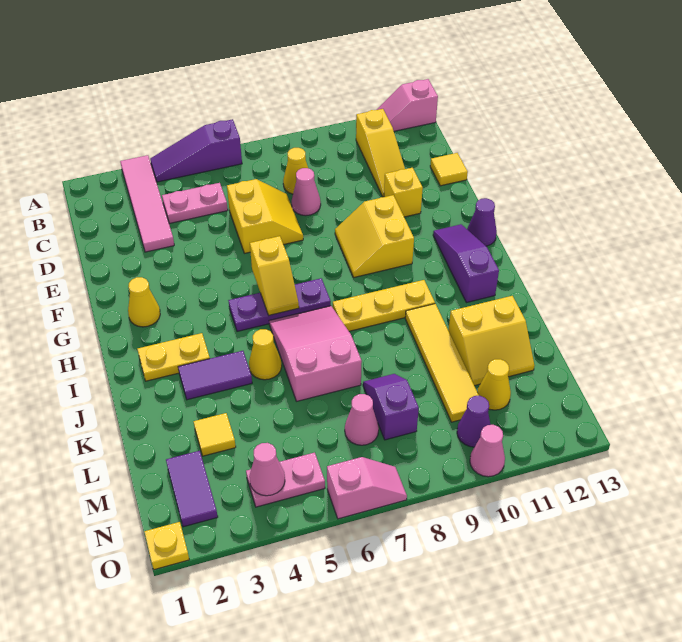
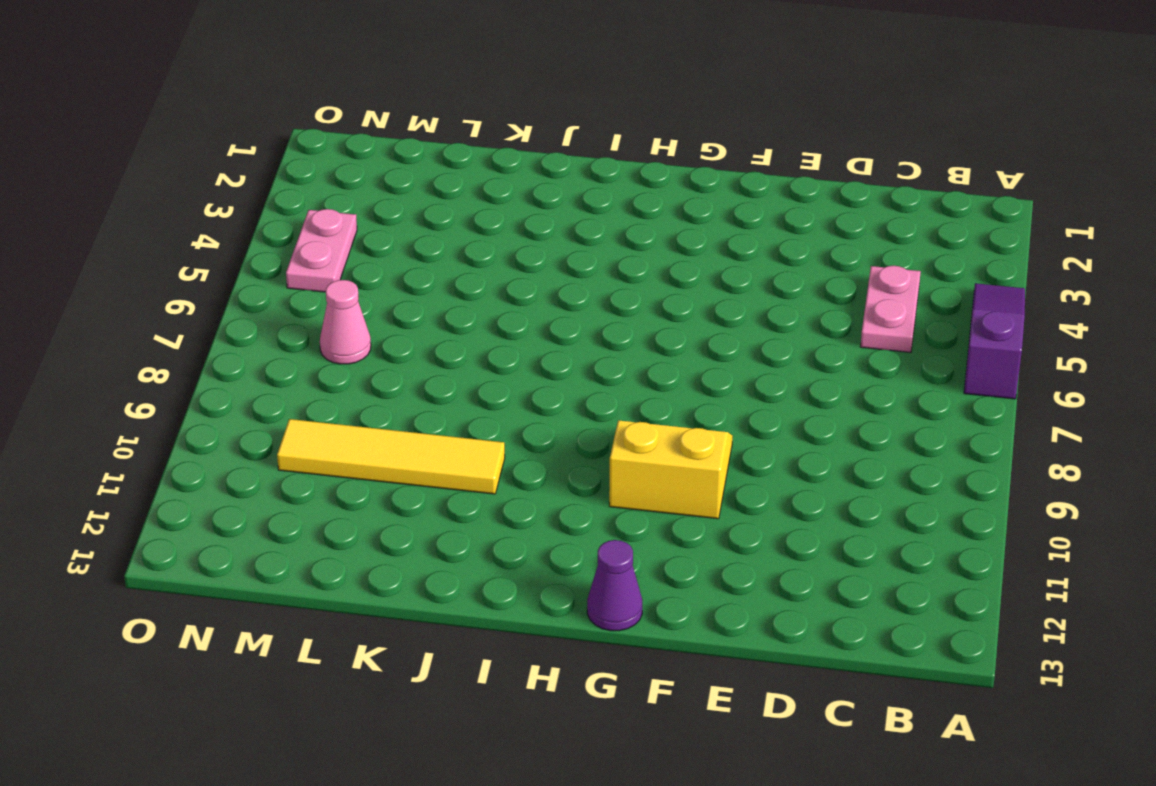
none -> pink 1x4 tile [120,155,174,252]
none -> pink 1x2 slope [377,79,438,131]
none -> yellow 1x3 slope [356,109,405,197]
none -> yellow 1x1 cone [283,148,308,194]

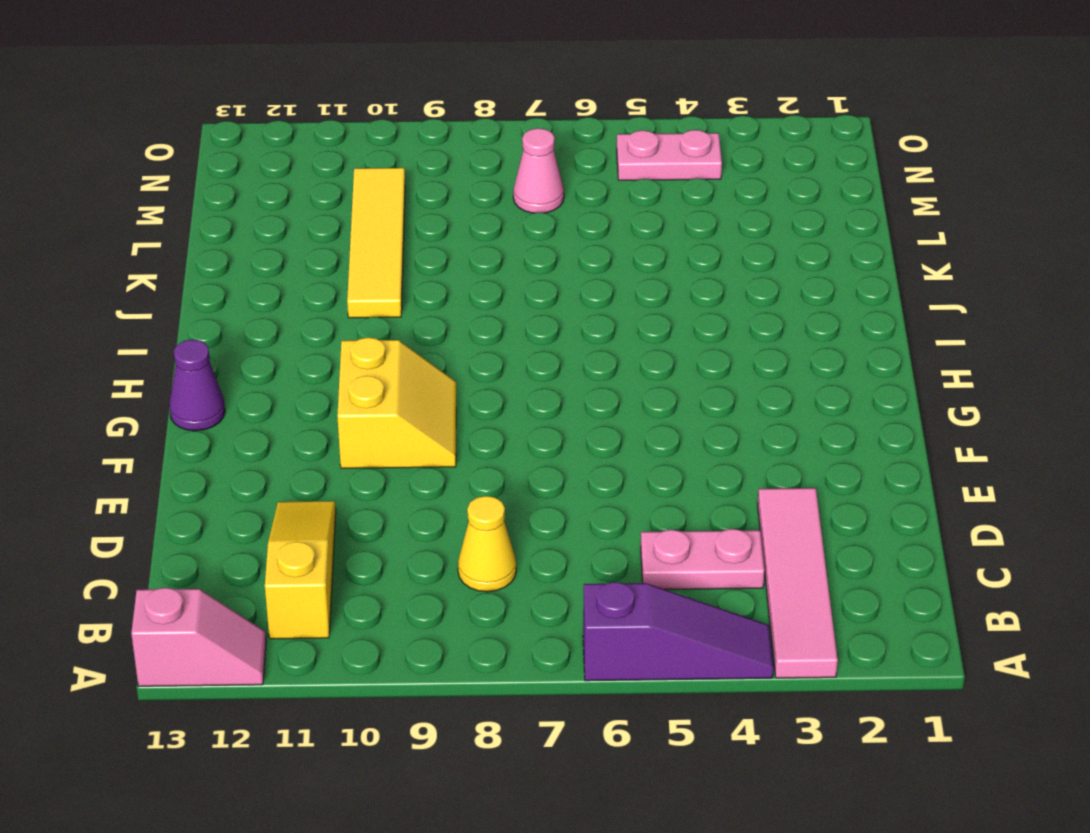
none -> yellow 2x2 slope [227,179,303,253]
none -> pink 1x1 cone [292,168,321,216]
none -> yellow 1x1 tile [430,153,468,186]
none -> yellow 1x1 brick [384,168,423,217]

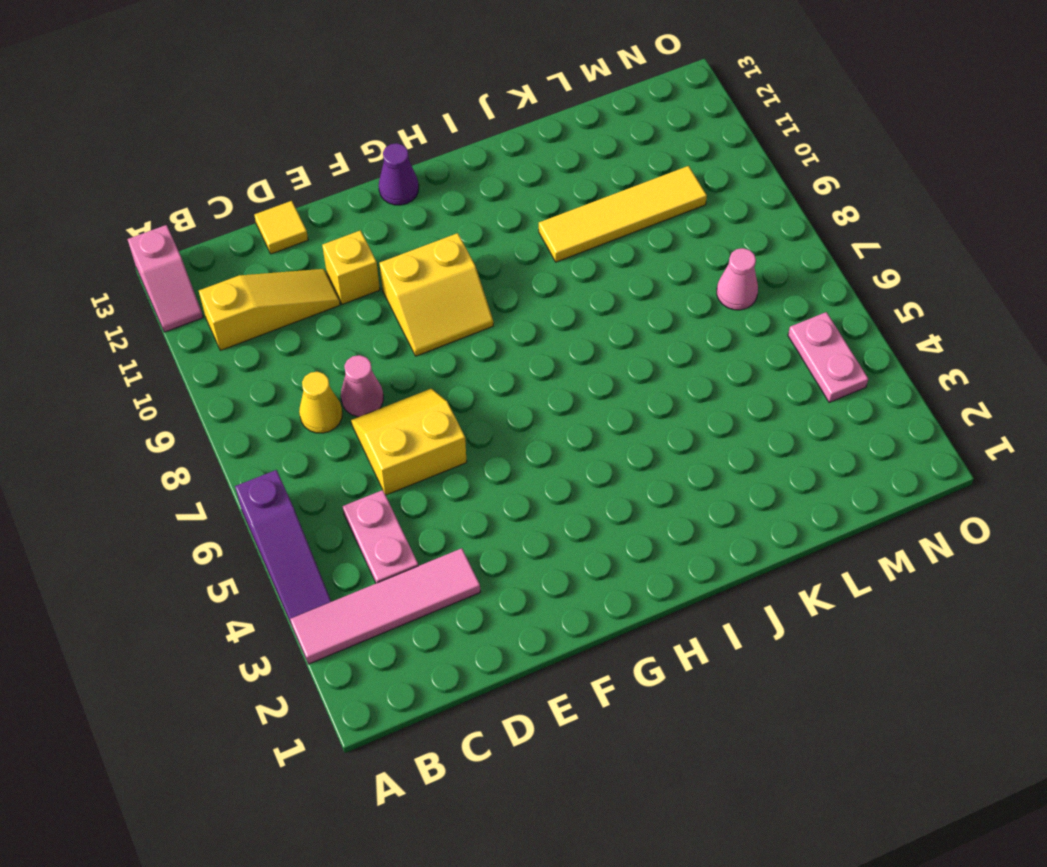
none -> yellow 1x1 cone [128,277,160,327]
none -> purple 1x3 slope [433,224,499,303]
none -> purple 1x3 plate [228,278,331,331]
none -> yellow 1x2 plate [137,333,210,381]

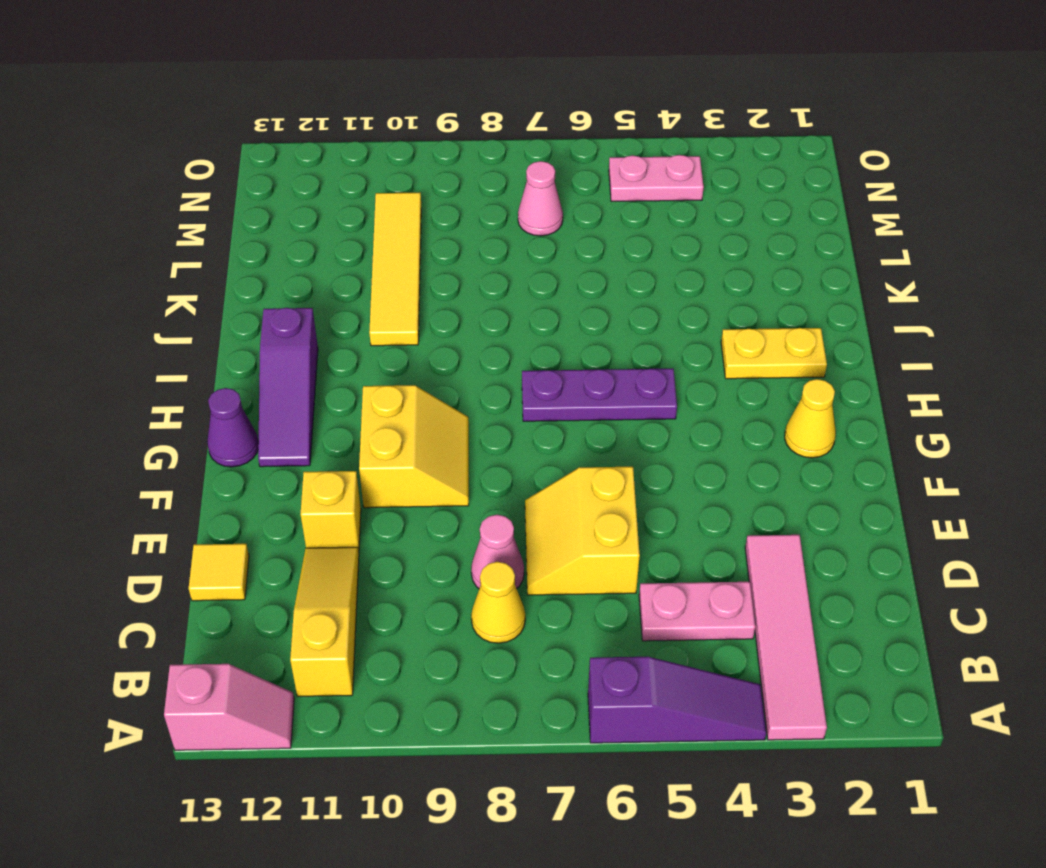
none -> pink 2x3 slope [269,306,362,401]
none -> yellow 1x3 plate [333,280,435,331]
none -> purple 1x2 tile [178,351,252,400]
none -> yellow 1x1 cone [249,329,282,380]

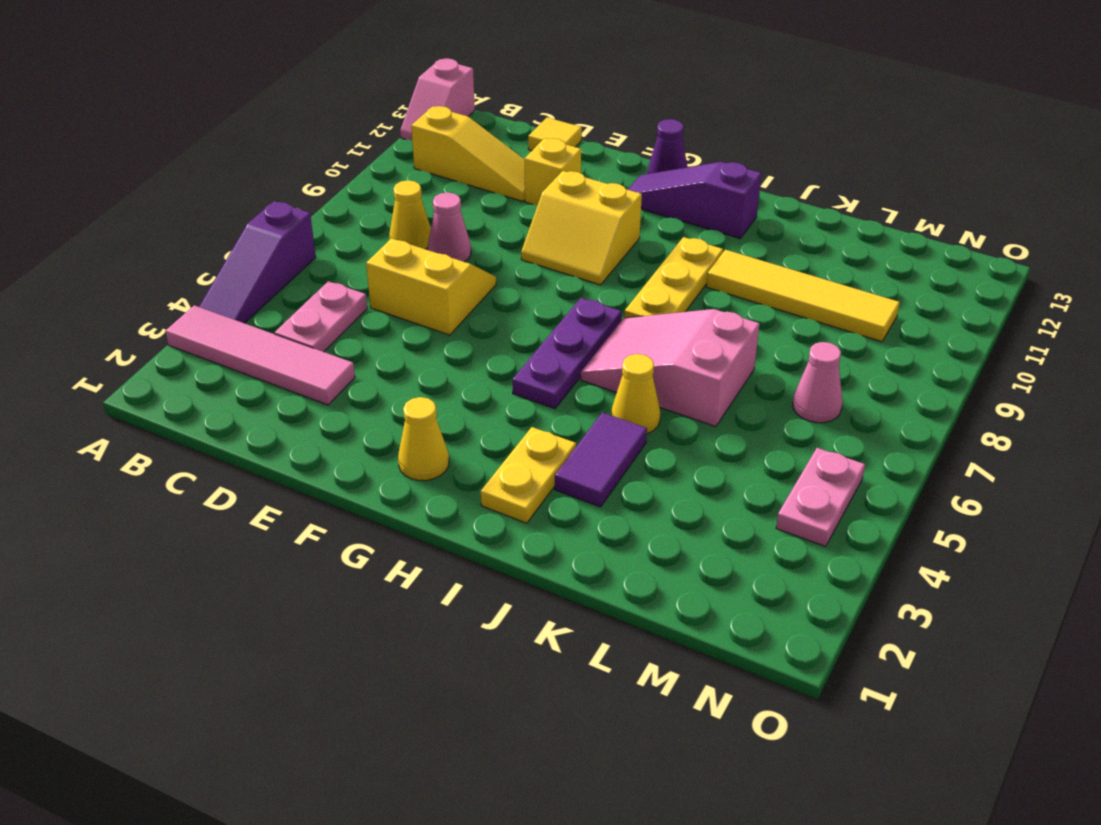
none -> yellow 2x2 slope [448,296,535,386]
none -> yellow 1x1 tile [194,413,236,456]
none -> purple 1x2 slope [363,374,419,440]
none -> purple 1x2 tile [166,451,218,527]

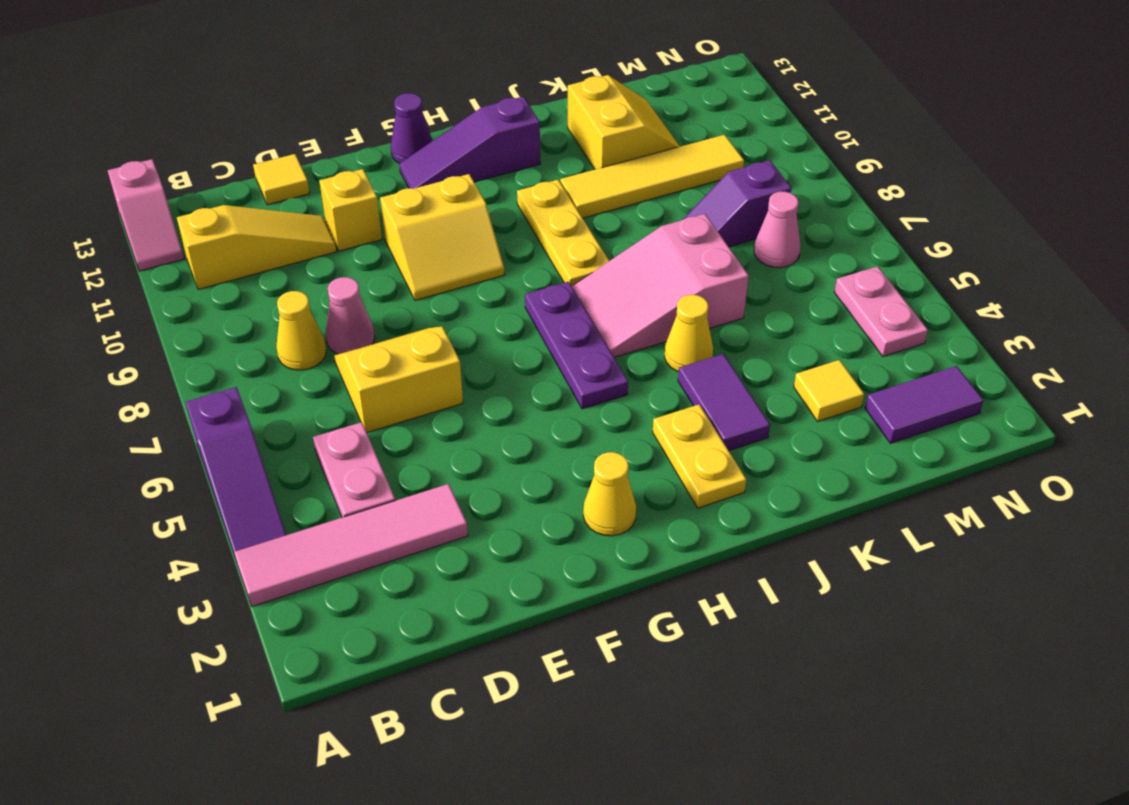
none -> yellow 1x1 cone [478,359,511,410]
none -> purple 1x1 cone [457,396,491,447]
none -> yellow 1x1 plate [145,522,189,570]
none -> pink 1x2 slope [327,457,407,519]

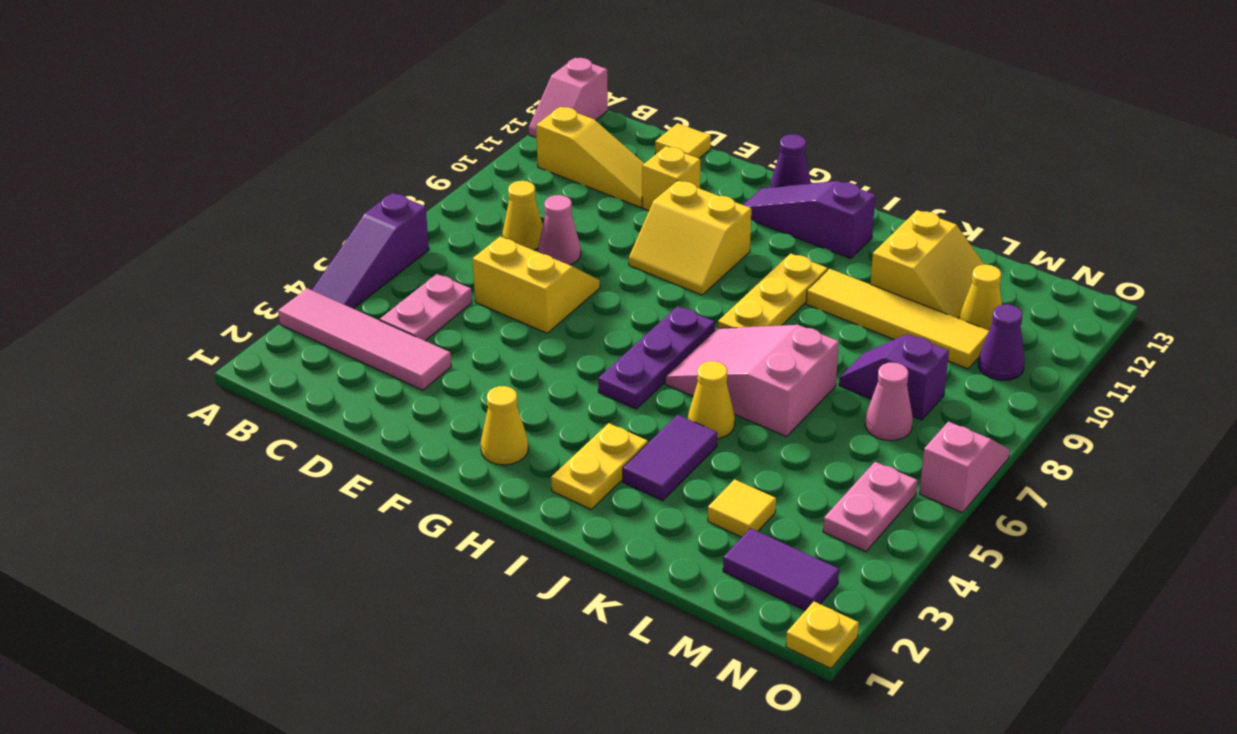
none -> pink 1x1 cone [470,425,505,477]
none -> yellow 1x2 slope [250,236,299,315]
none -> pink 1x1 cone [249,443,285,496]

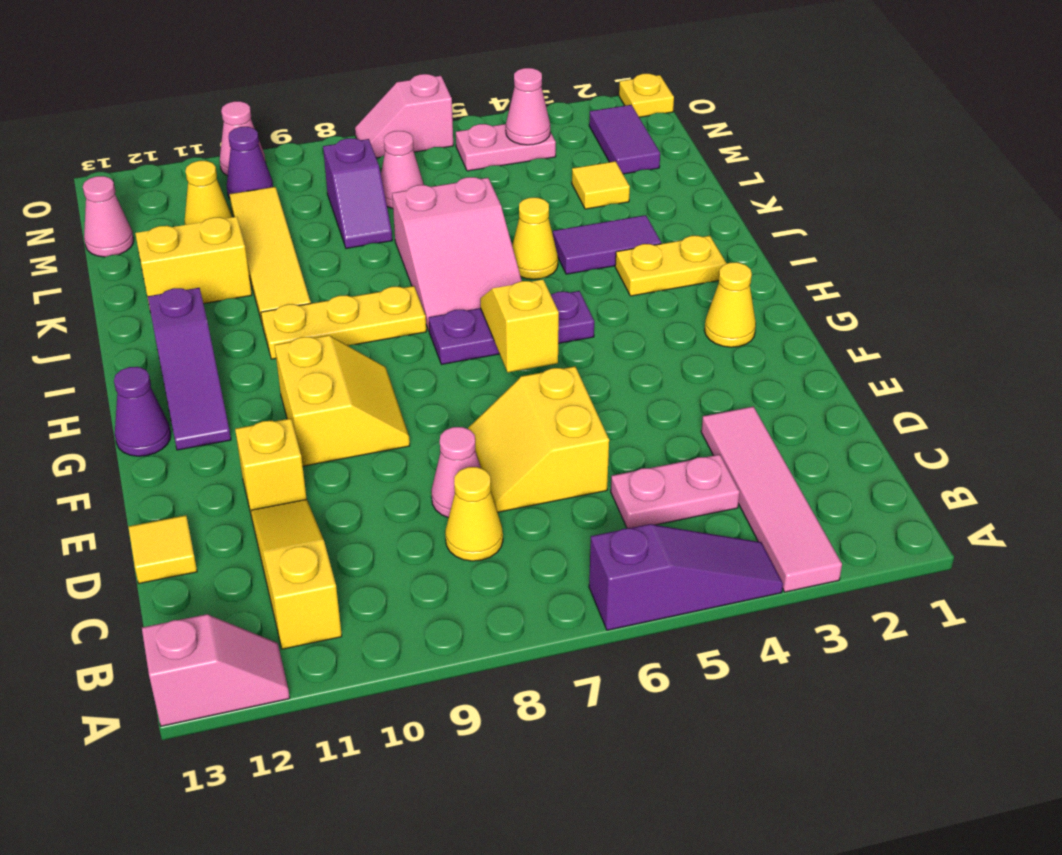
pink 1x1 cone [83,176,134,257] -> none

